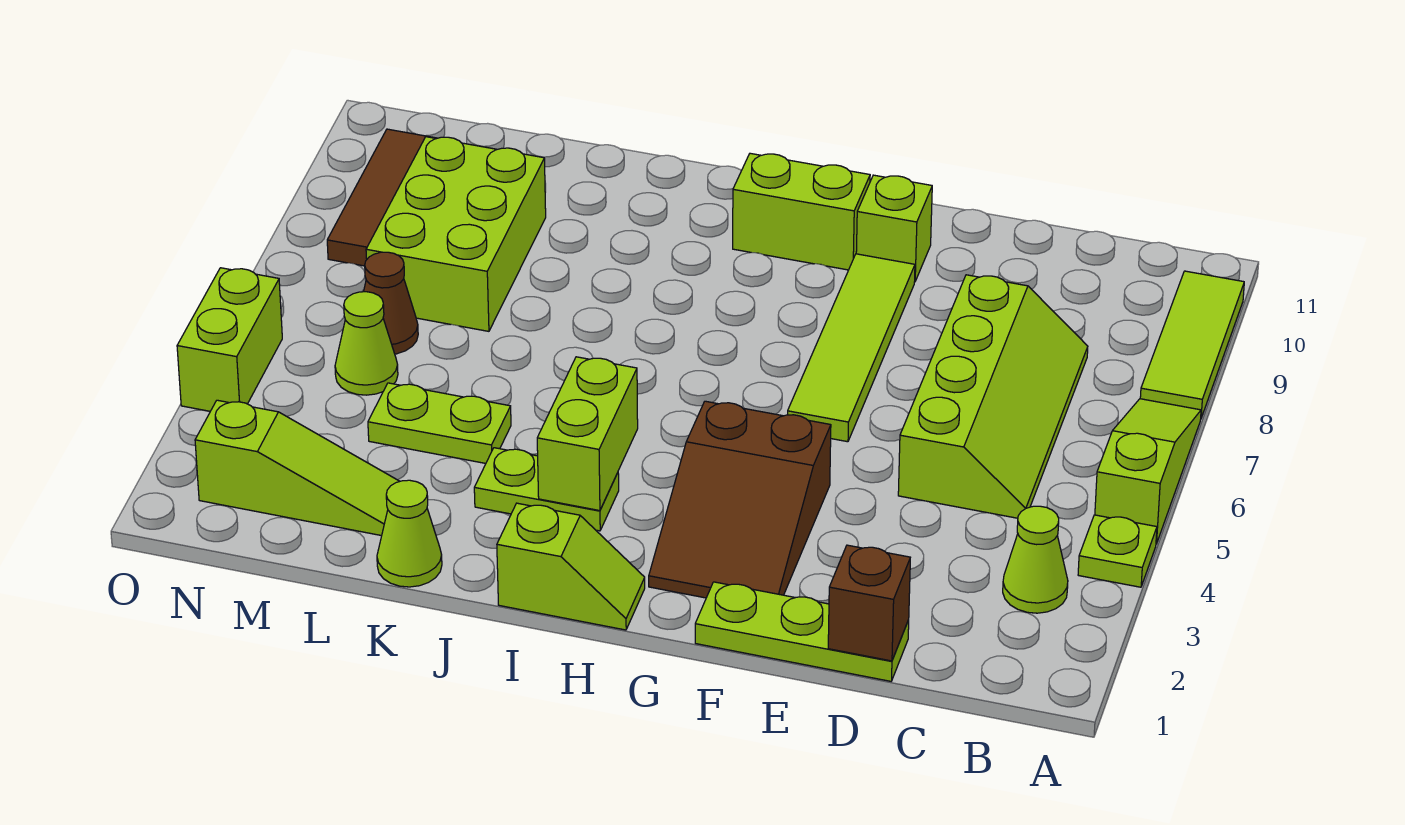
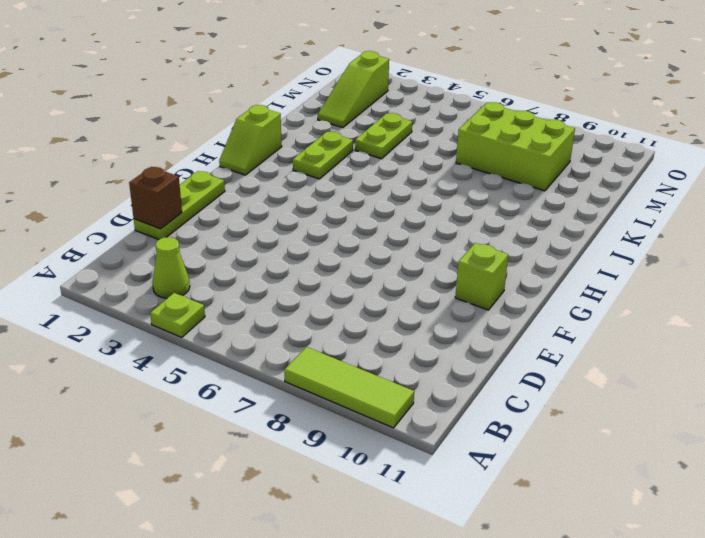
none -> lime 1x3 slope [1095,399,1201,544]
none -> lime 2x4 slope [898,275,1088,518]
none -> brown 2x3 slope [649,401,831,598]

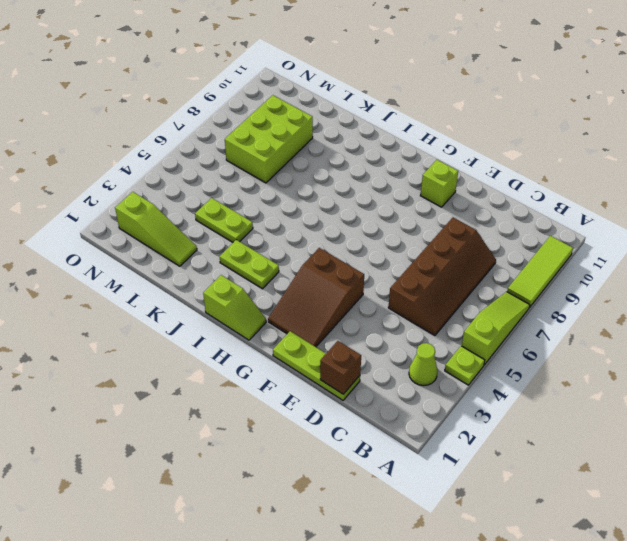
brown 2x4 slope [388,217,496,336] -> lime 2x4 slope [898,275,1088,518]
none -> lime 1x4 tile [788,254,915,442]
none -> lime 1x2 brick [733,153,870,270]
none -> lime 1x1 cone [377,480,442,587]

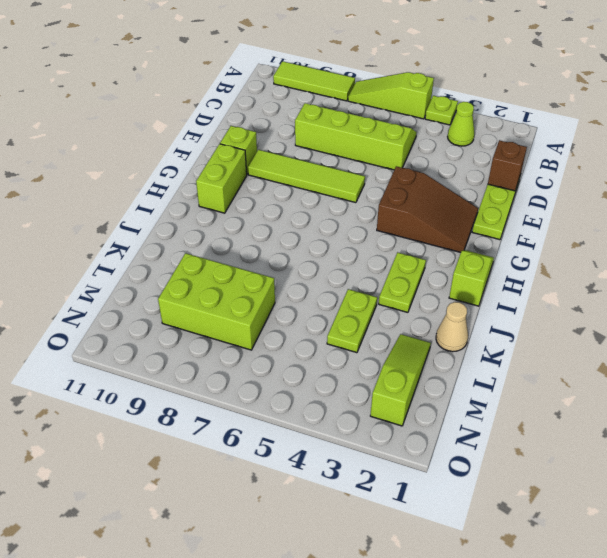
tan 1x1 cone [436,302,468,352] -> lime 1x1 cone [377,480,442,587]
none -> lime 1x1 cone [335,292,398,395]
none -> brown 1x1 cone [364,252,418,354]
none -> brown 1x3 tile [327,129,437,266]

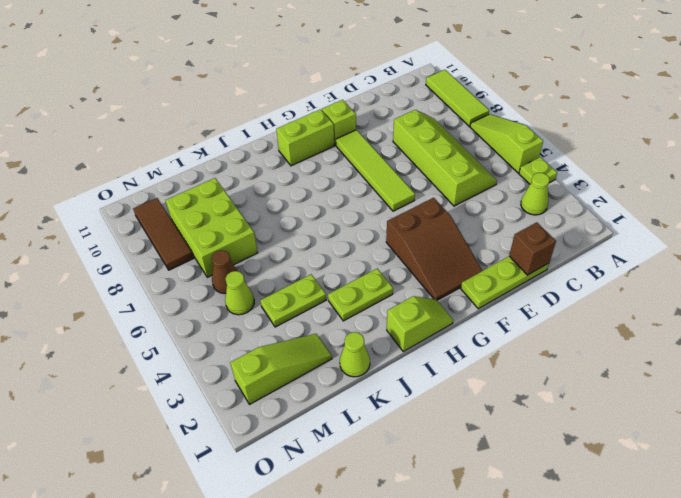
none -> lime 1x2 brick [177,268,282,411]
none -> lime 1x2 brick [537,357,638,511]

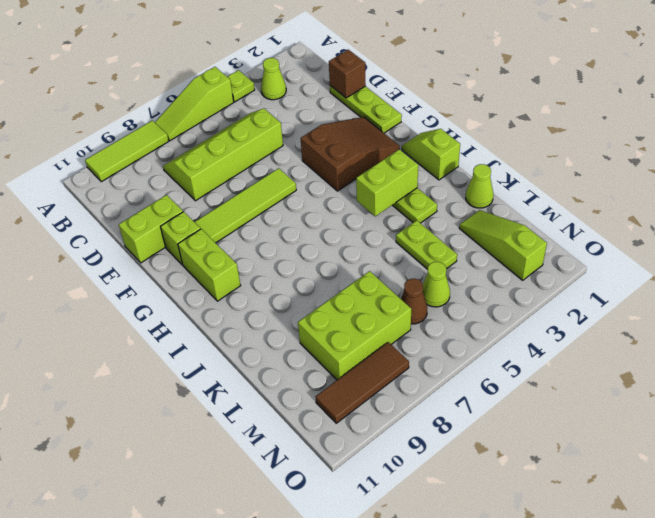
lime 1x2 brick [119,195,183,263] -> lime 1x2 brick moved to [177,268,282,411]

